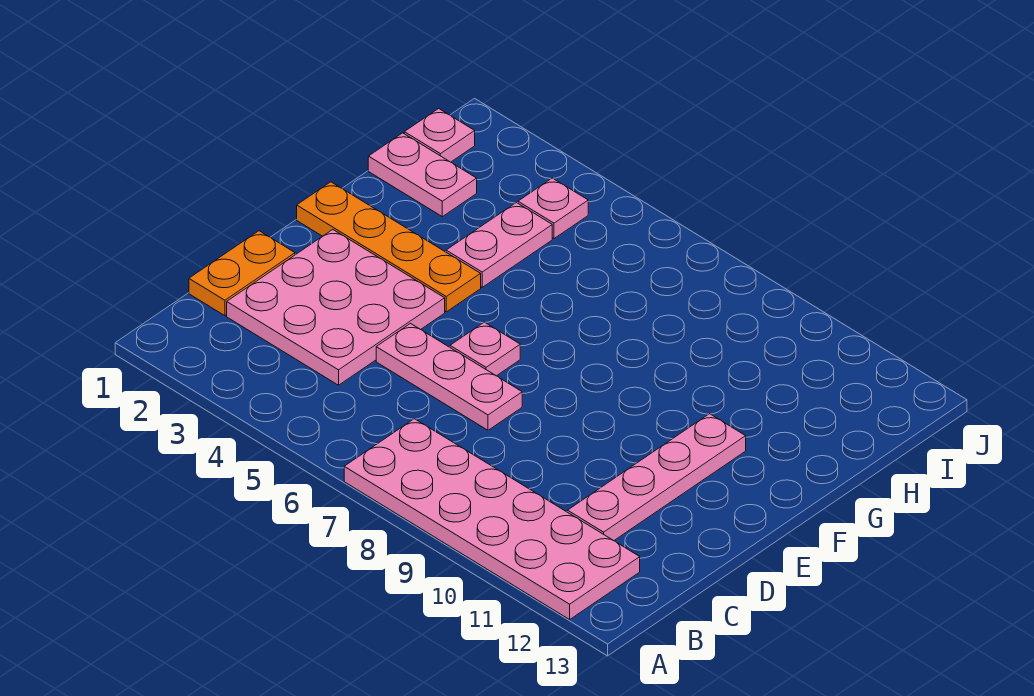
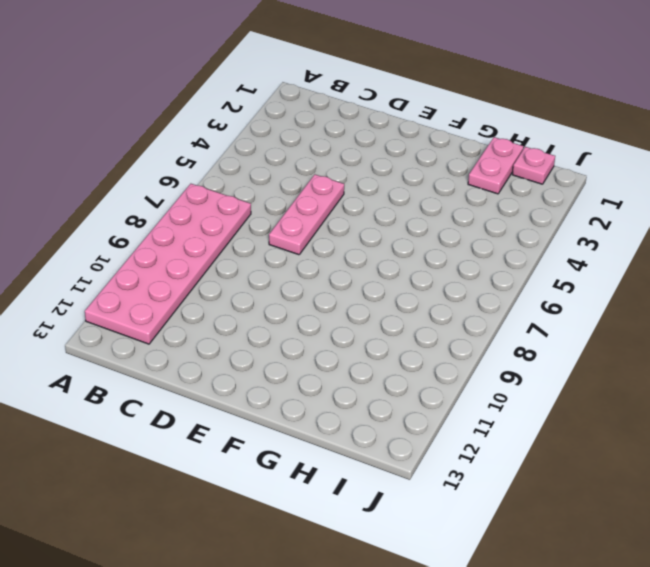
none -> orange 1x2 plate [189,231,295,316]
none -> pink 3x3 plate [227,230,445,385]

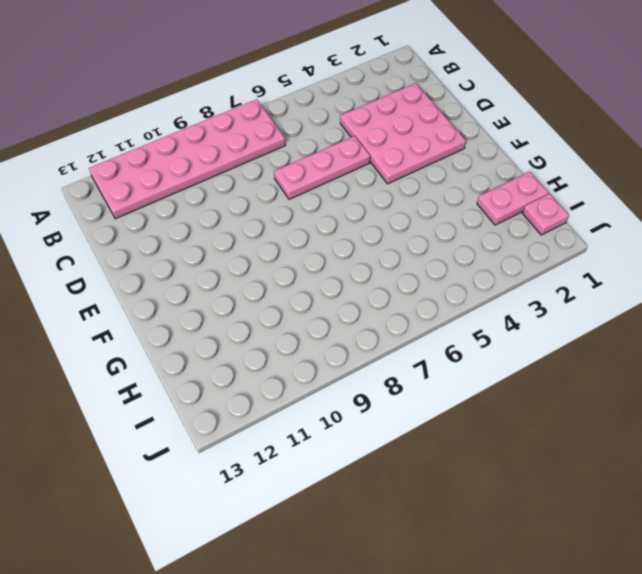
none -> orange 1x2 plate [189,231,295,316]
none -> pink 1x4 plate [568,414,746,541]

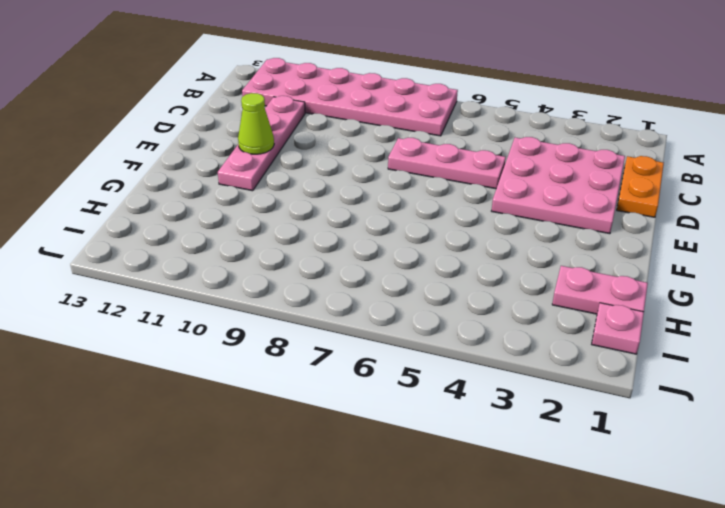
lime 1x1 cone [238,93,274,154] -> none
none -> pink 1x1 plate [450,322,520,376]
none -> orange 1x4 plate [297,182,481,312]

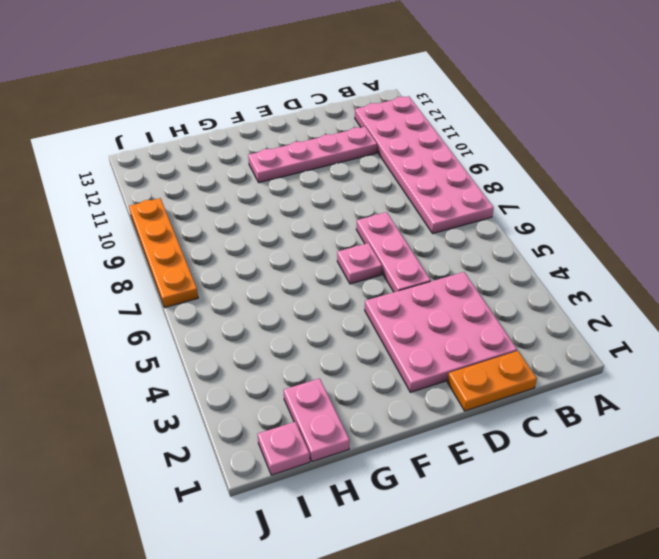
orange 1x4 plate [129,198,198,308] -> orange 1x4 plate moved to [297,182,481,312]
none -> pink 1x2 plate [446,203,552,287]
none -> pink 1x1 plate [518,178,588,239]

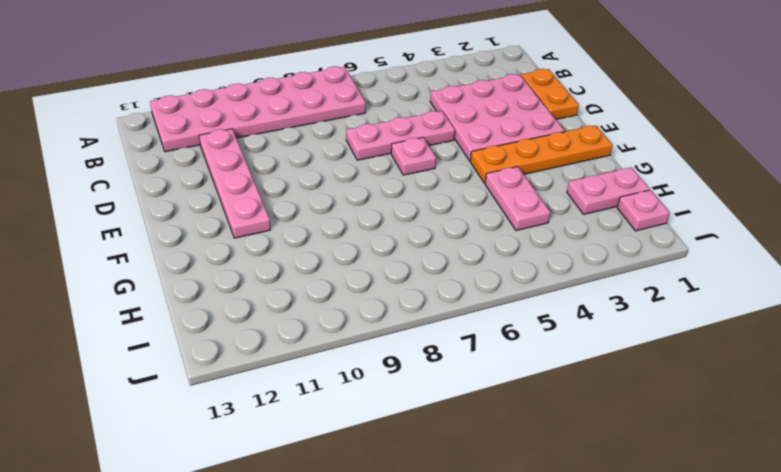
none -> pink 1x1 plate [518,178,588,239]

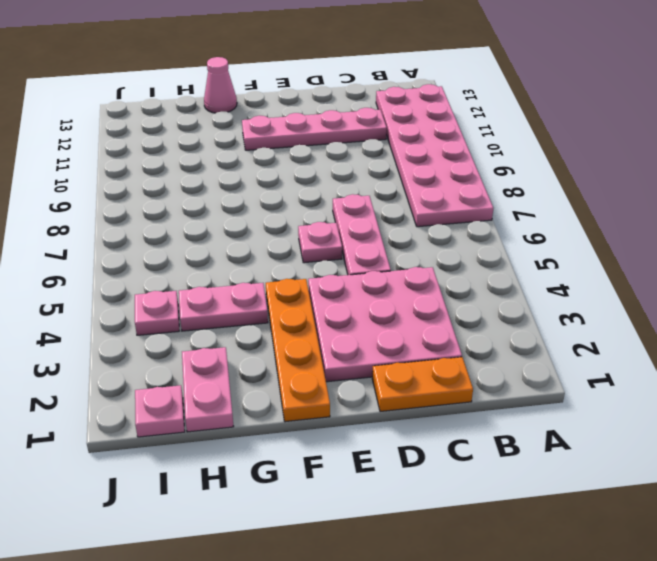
pink 1x1 cone [204,57,237,113] -> none

